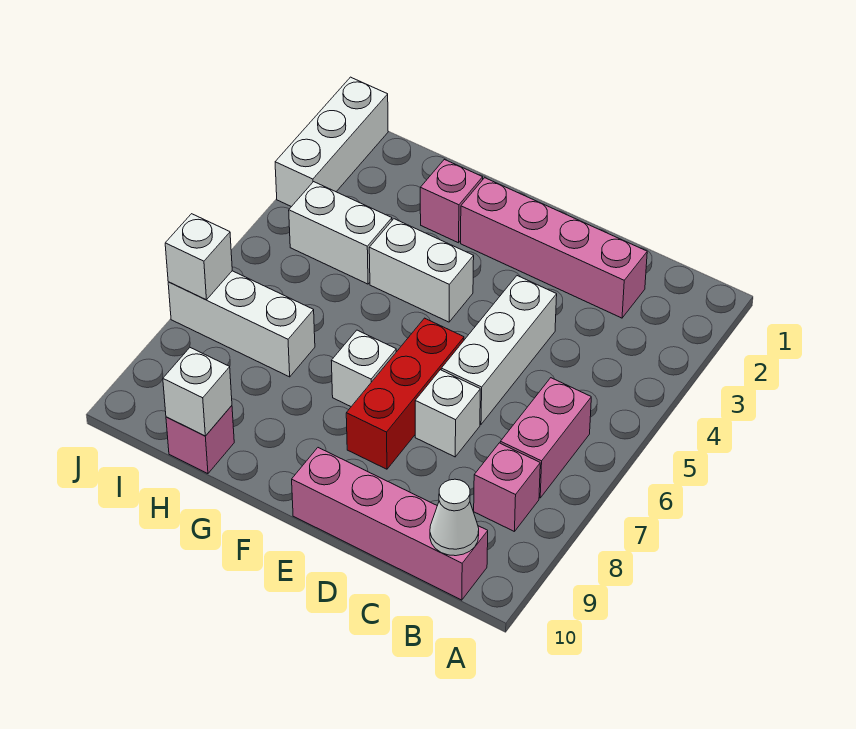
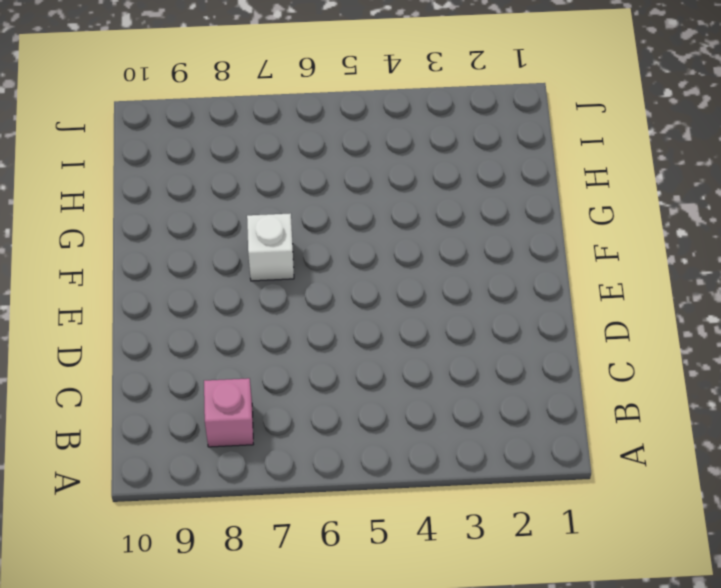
none -> pink 1x2 brick [500,378,591,498]
none -> pink 1x4 brick [292,448,488,600]
none -> pink 1x4 brick [461,178,647,318]

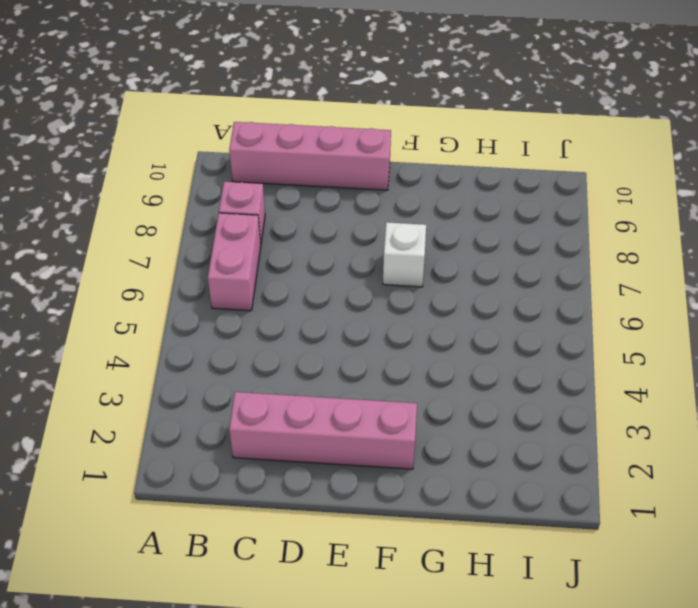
none -> white 1x3 brick [441,276,557,424]
none -> white 1x1 brick [415,370,480,457]
none -> red 1x3 brick [346,318,464,469]

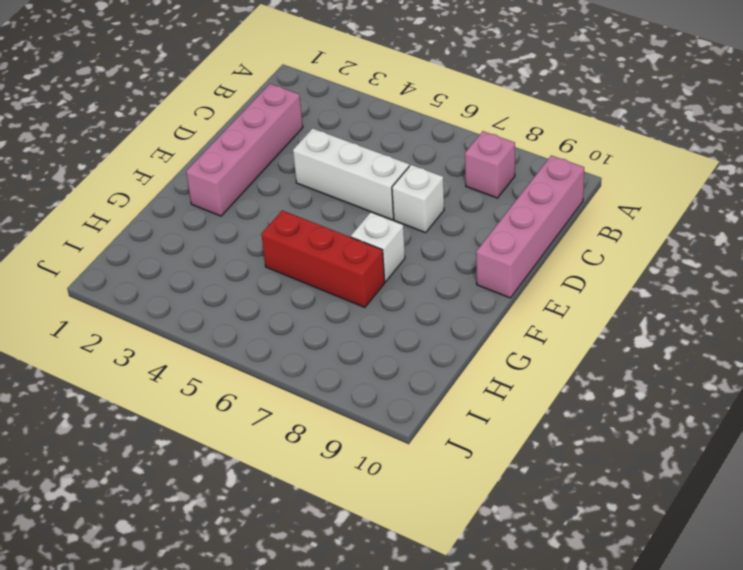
red 1x3 brick [261,210,385,307] -> red 1x3 brick moved to [346,318,464,469]
none -> pink 1x2 brick [500,378,591,498]
none -> white 1x2 brick [369,219,474,322]
none -> pink 1x1 brick [420,159,483,243]

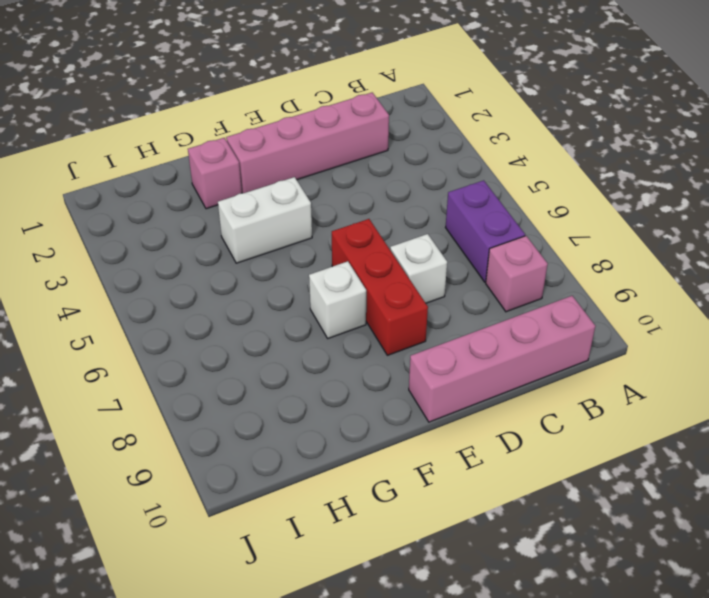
purple 1x2 brick [446,180,525,282] -> pink 1x2 brick [500,378,591,498]
none -> white 1x3 brick [441,276,557,424]
none -> white 1x2 brick [289,182,392,284]
none -> white 1x3 brick [168,271,315,377]

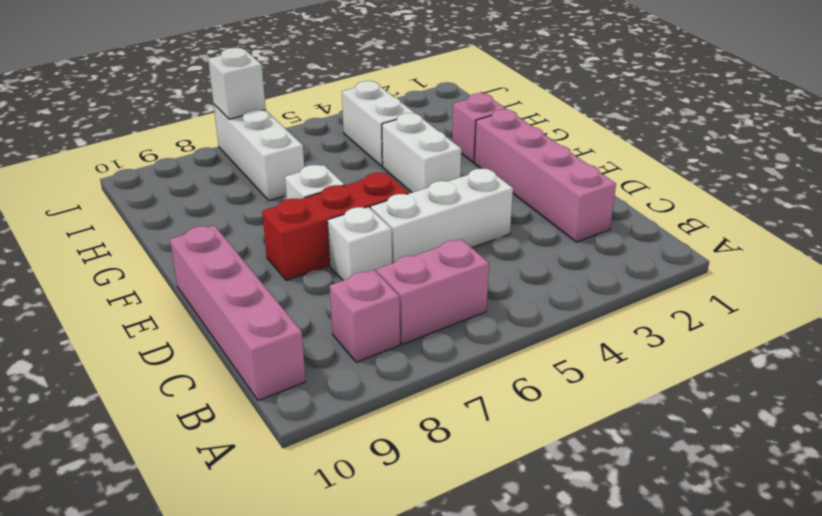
none -> pink 1x1 brick [166,406,234,474]
none -> white 1x3 brick [275,77,388,207]
none -> white 1x1 cone [430,479,479,556]

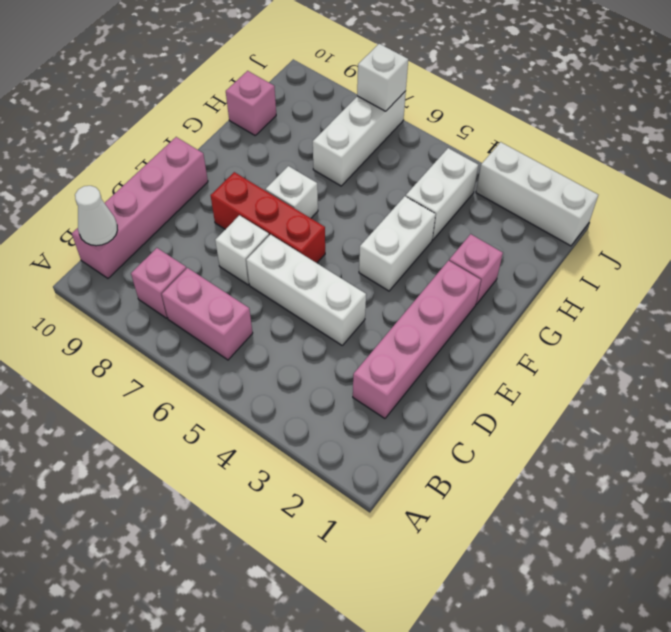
none -> white 1x1 brick [163,348,232,436]

